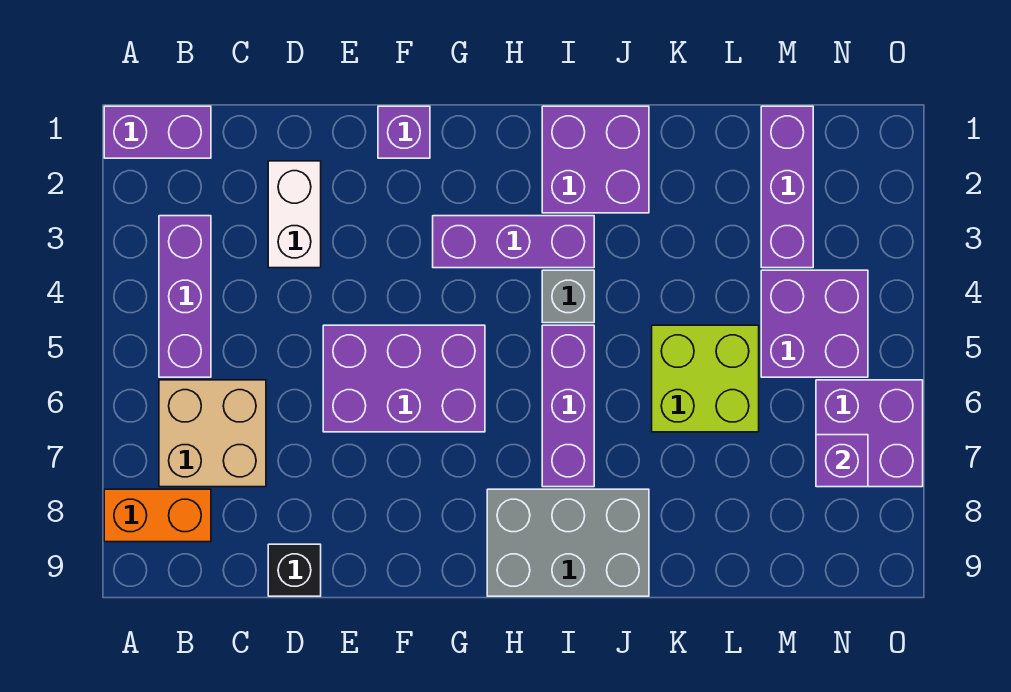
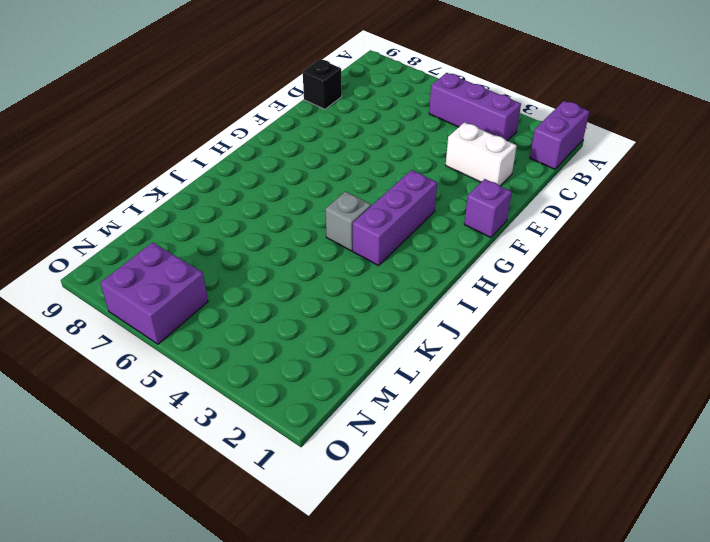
none -> orange 1x2 brick [104,489,211,542]
none -> tan 2x2 brick [159,380,266,487]
none -> purple 2x3 brick [323,325,485,432]

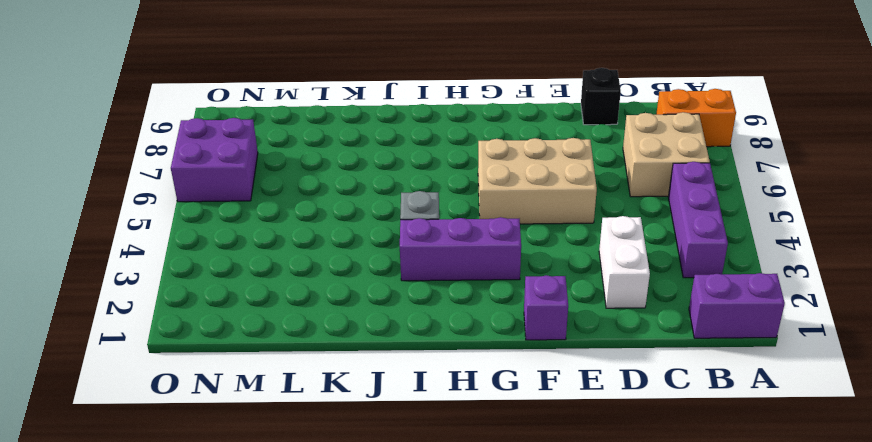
tan 2x3 brick [478,138,597,224] -> purple 2x3 brick [323,325,485,432]
none -> grey 2x3 brick [487,489,649,596]
none -> purple 2x2 brick [542,106,649,213]
none -> purple 1x3 brick [542,325,594,487]

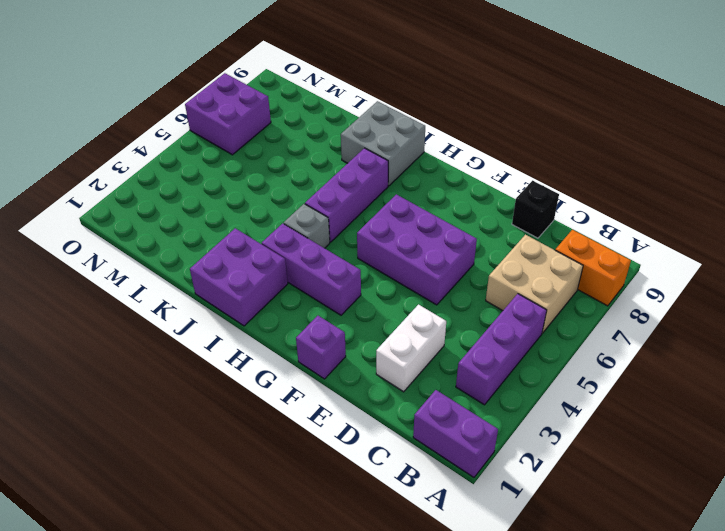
grey 2x2 brick [341,101,425,186] -> grey 2x3 brick [487,489,649,596]
none -> lime 2x2 brick [652,325,759,432]
none -> purple 1x3 brick [761,106,813,268]
none -> purple 2x2 brick [761,270,868,377]

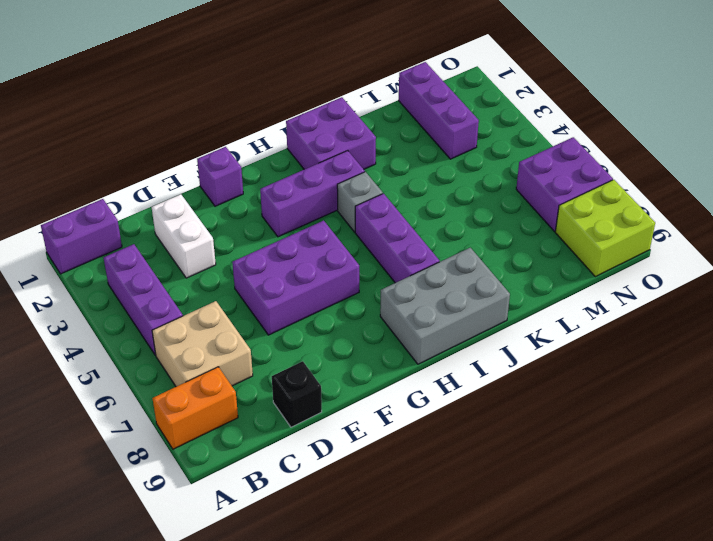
lime 2x2 brick [555,180,655,277] -> lime 2x2 brick moved to [652,325,759,432]
none -> purple 2x2 brick [761,270,868,377]
none -> purple 1x1 brick [816,435,868,487]

